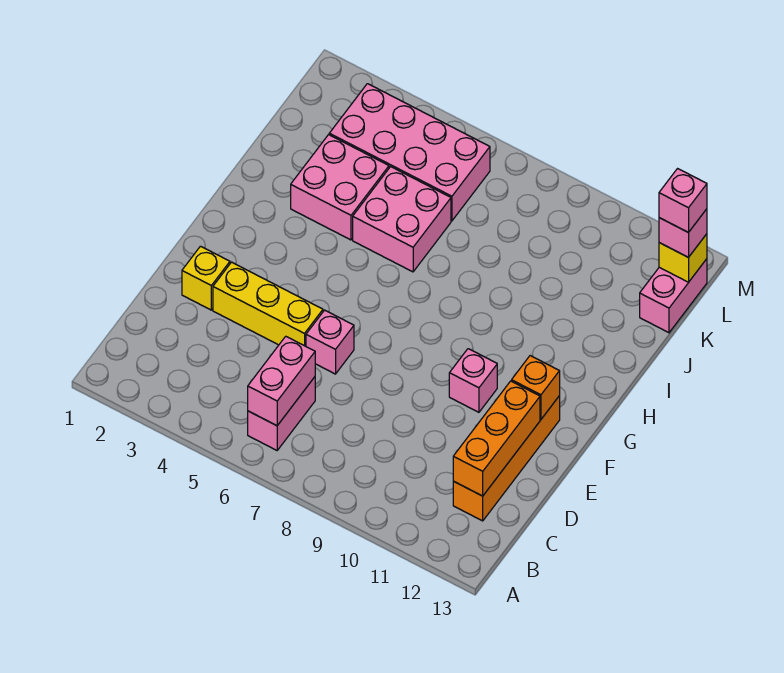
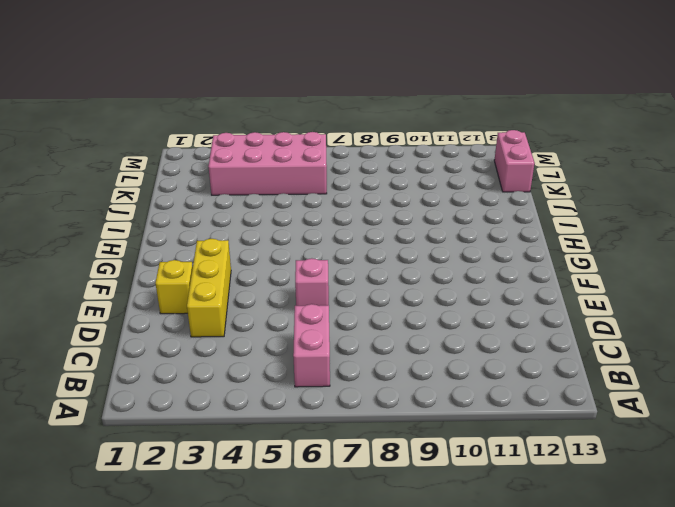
yellow 1x3 brick [187,239,231,337] -> yellow 1x3 brick turned to [213,262,323,346]
none -> orange 1x4 brick [453,396,560,521]
none -> pink 1x1 brick [449,349,497,412]
none -> pink 2x2 brick [291,135,389,240]

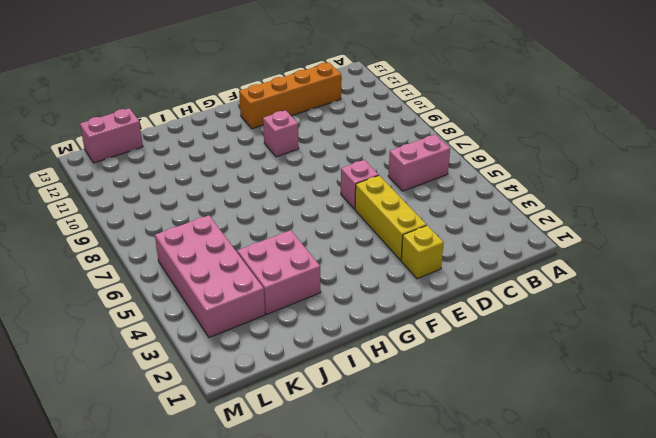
none -> pink 2x2 brick [353,167,451,272]
none -> pink 1x2 brick [248,336,315,426]
none -> orange 1x3 brick [453,381,540,496]

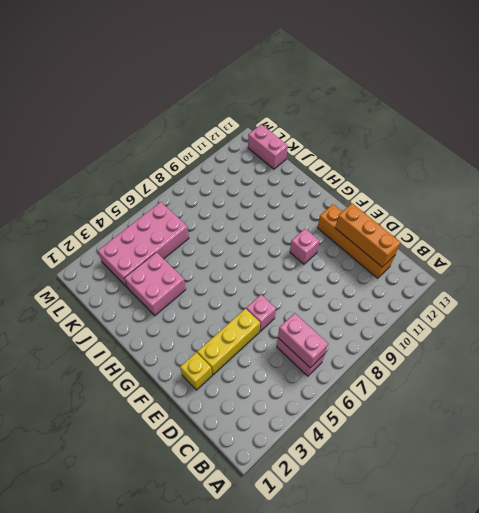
none -> pink 2x2 brick [353,167,451,272]
none -> orange 1x1 brick [512,356,560,419]
none -> yellow 1x1 brick [659,234,707,282]

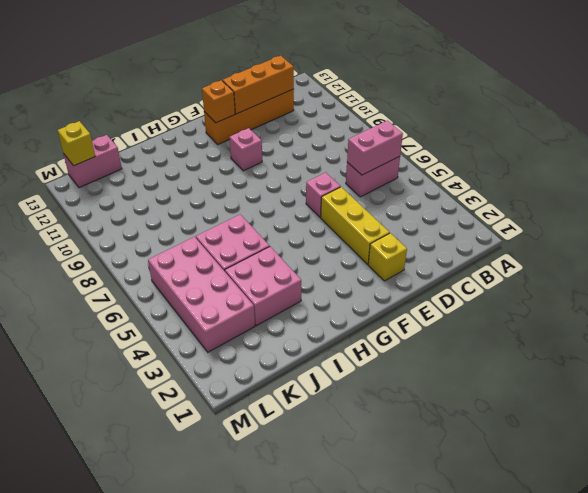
none -> pink 1x1 brick [659,209,707,257]
none -> pink 1x1 brick [659,169,707,233]

